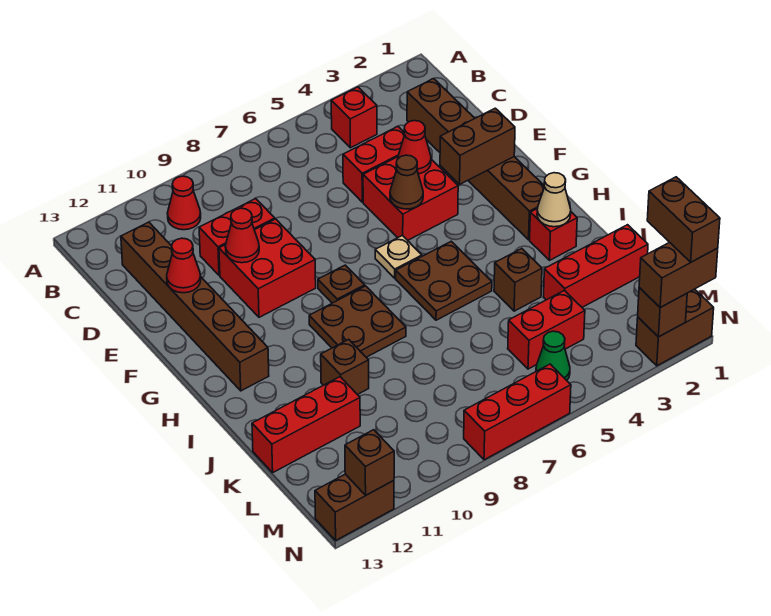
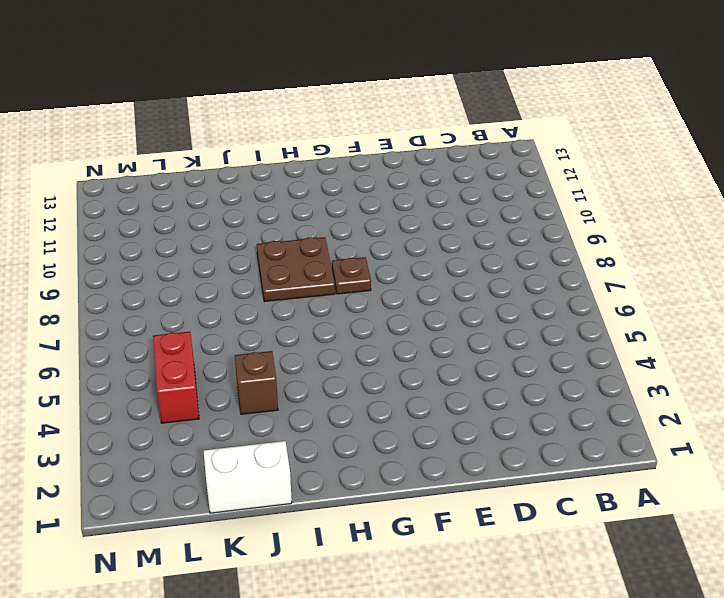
white 1x2 brick [203,441,292,513] -> red 1x3 brick [544,225,648,307]
none -> red 1x1 brick [331,87,377,148]
none -> red 1x1 cone [167,176,201,230]
none -> brown 1x6 brick [407,79,544,240]
none -> brown 1x6 brick [121,222,269,391]

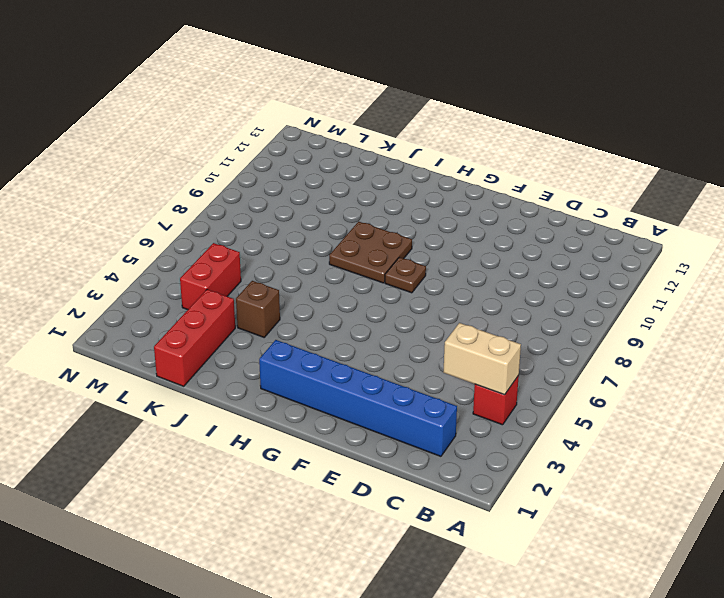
tan 1x2 brick [443,323,521,395] -> none
blue 1x6 brick [259,340,457,456] -> brown 1x6 brick [407,79,544,240]
none -> red 1x1 cone [167,176,201,230]
none -> brown 1x6 brick [121,222,269,391]
none -> red 1x2 brick [343,126,405,202]
none -> red 1x2 brick [199,199,275,276]

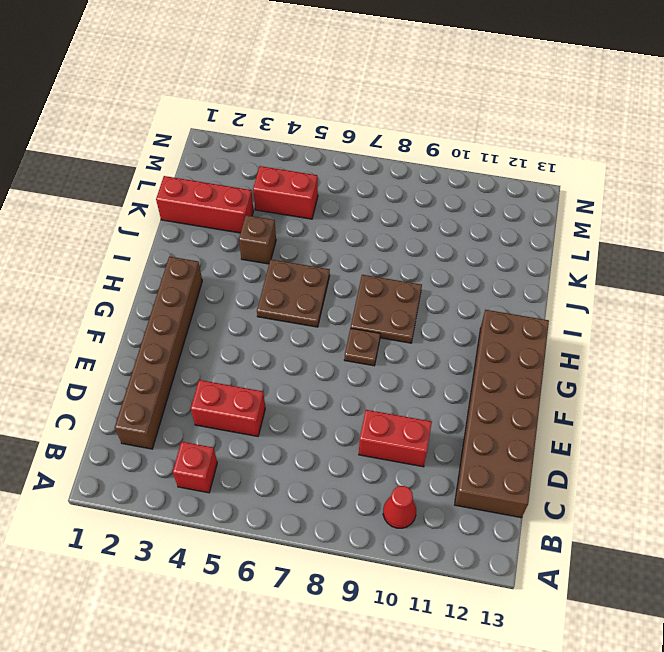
brown 2x6 brick [455,310,549,518] -> brown 1x6 brick [121,222,269,391]
none -> red 2x2 brick [363,157,458,240]
none -> red 2x2 brick [219,219,316,317]
none -> tan 1x1 plate [375,235,422,278]
none -> red 1x1 brick [530,209,577,260]

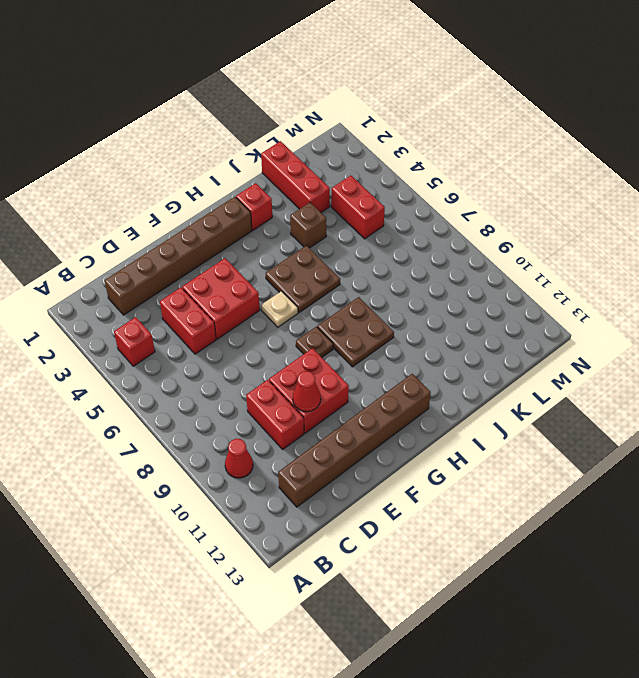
none -> brown 1x1 brick [321,339,369,395]
none -> red 1x3 brick [252,377,360,472]
none -> green 1x1 cone [536,331,570,380]
none -> brown 1x2 brick [636,289,714,366]

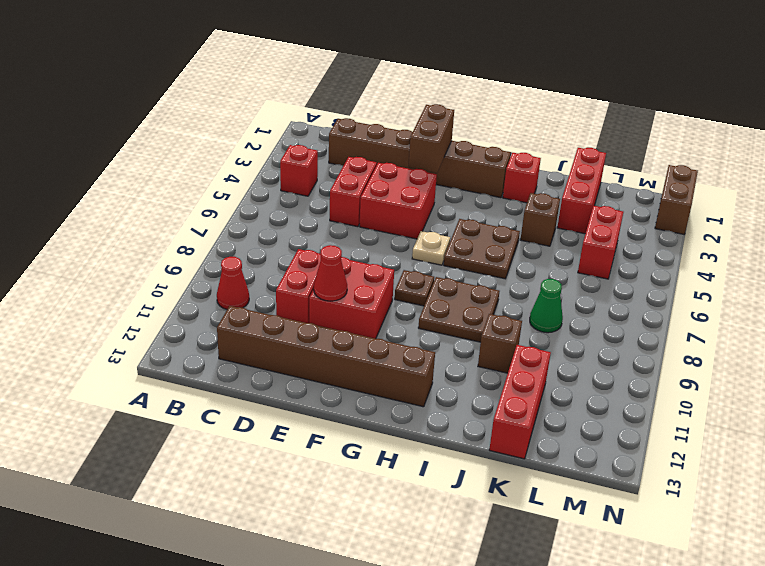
green 1x1 cone [530,279,563,333] -> green 1x1 cone moved to [536,331,570,380]
none -> red 1x3 brick [464,364,571,460]
none -> brown 1x2 brick [315,474,394,540]
none -> red 1x1 cone [398,121,431,174]
none -> red 1x1 cone [167,238,201,293]

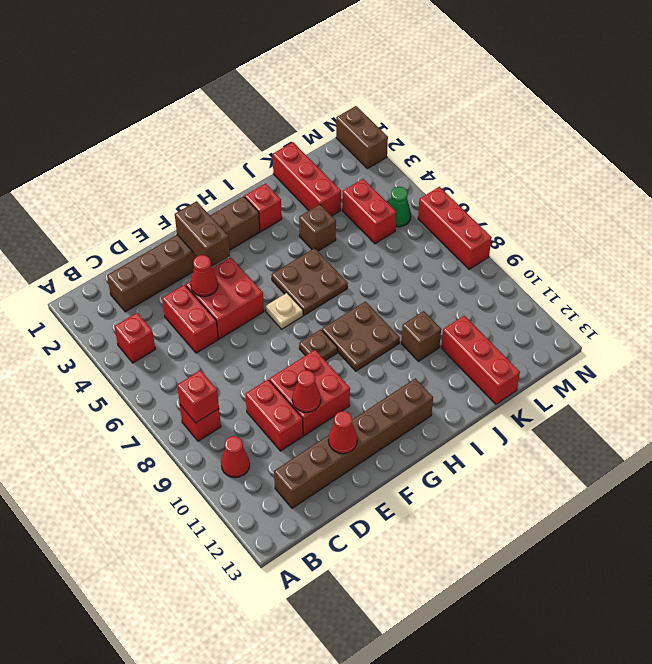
red 1x1 brick [180,405,221,441] -> none
red 1x1 brick [177,370,219,423] -> none
none -> brown 1x2 brick [315,474,394,540]
none -> brown 1x1 cone [390,155,423,209]
none -> tan 1x1 cone [537,173,571,227]
none -> brown 1x1 brick [638,288,687,337]

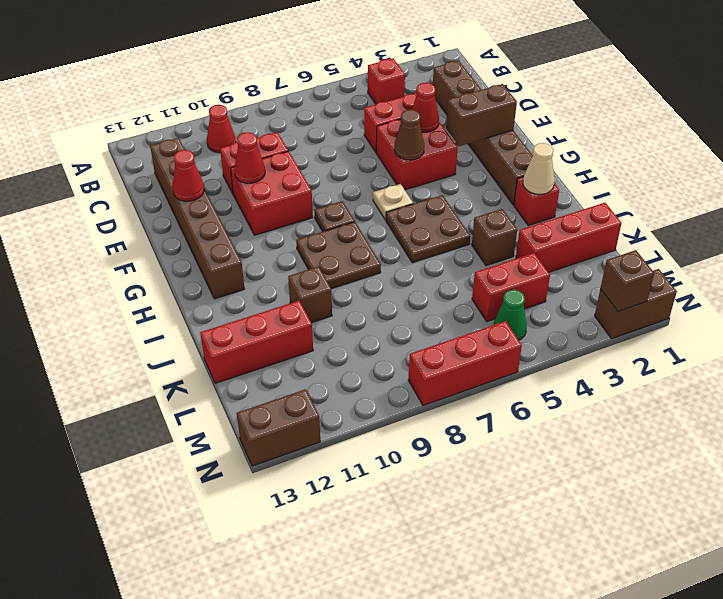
none -> brown 1x1 brick [345,430,394,495]
none -> brown 1x2 brick [639,242,718,307]
none -> brown 1x2 brick [647,177,720,262]

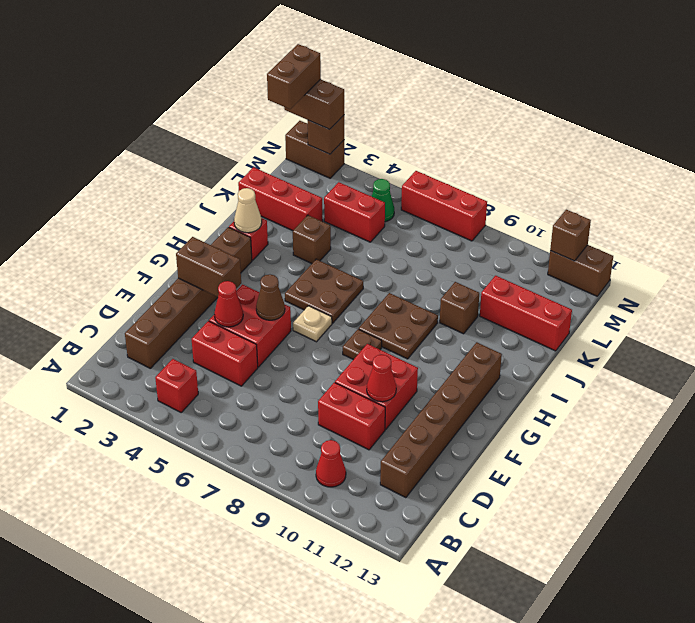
none -> red 1x1 cone [167,238,201,293]

